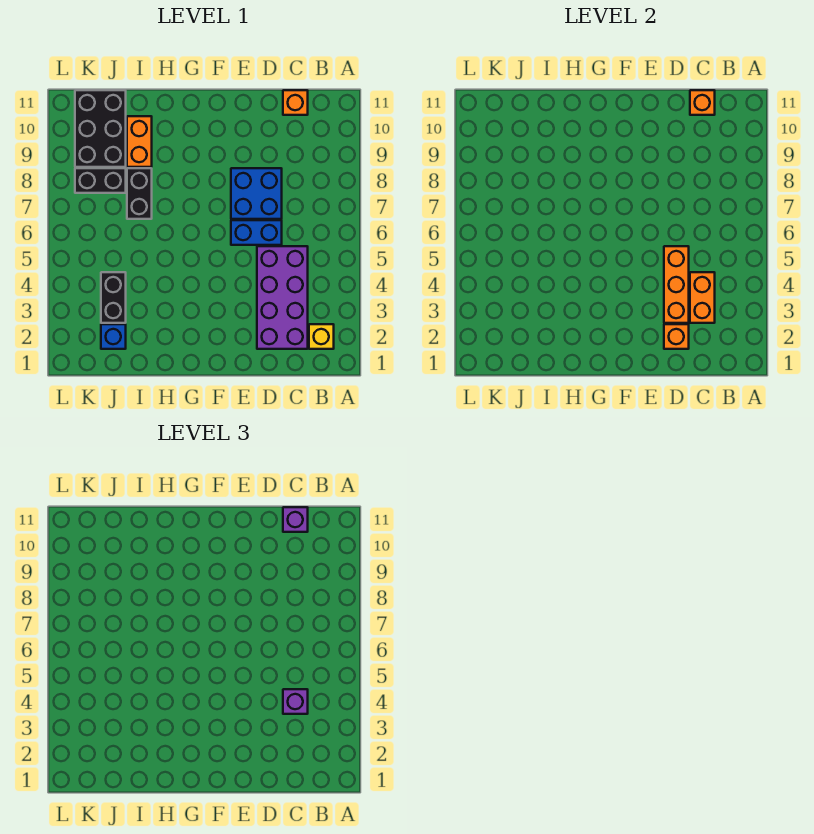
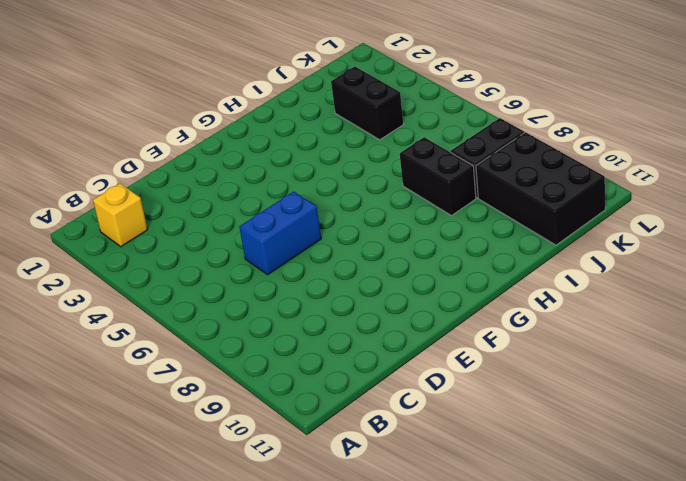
none -> purple 2x4 brick [257,246,308,349]
none -> orange 1x1 brick [283,90,308,115]
none -> blue 2x2 brick [231,168,282,219]

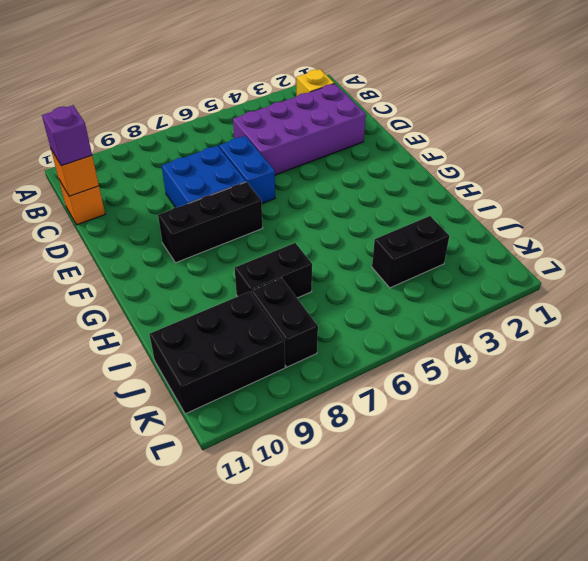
black 1x3 brick [158,182,263,263] -> none
none -> orange 1x2 brick [127,116,152,167]
none -> blue 1x1 brick [101,324,126,349]
none -> orange 1x2 brick [690,272,715,323]

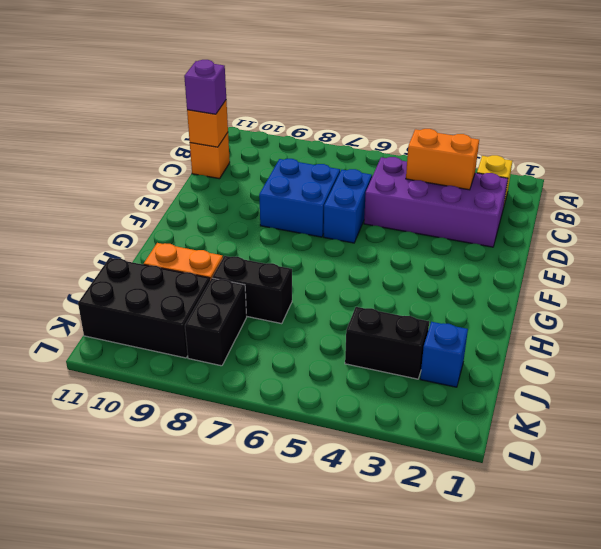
none -> orange 1x1 brick [664,324,689,349]
none -> orange 1x3 brick [664,246,689,323]
none -> purple 1x1 brick [283,689,308,714]

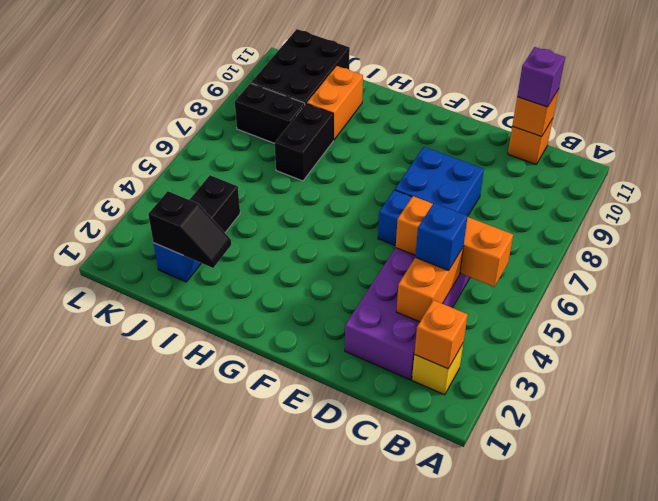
orange 1x1 brick [414,300,468,369] -> orange 1x1 brick moved to [664,324,689,349]
orange 1x3 brick [396,196,513,287] -> orange 1x3 brick turned to [664,246,689,323]
blue 1x1 brick [415,203,468,271] -> purple 1x1 brick [283,689,308,714]
black 1x2 slope [148,191,231,268] -> none

